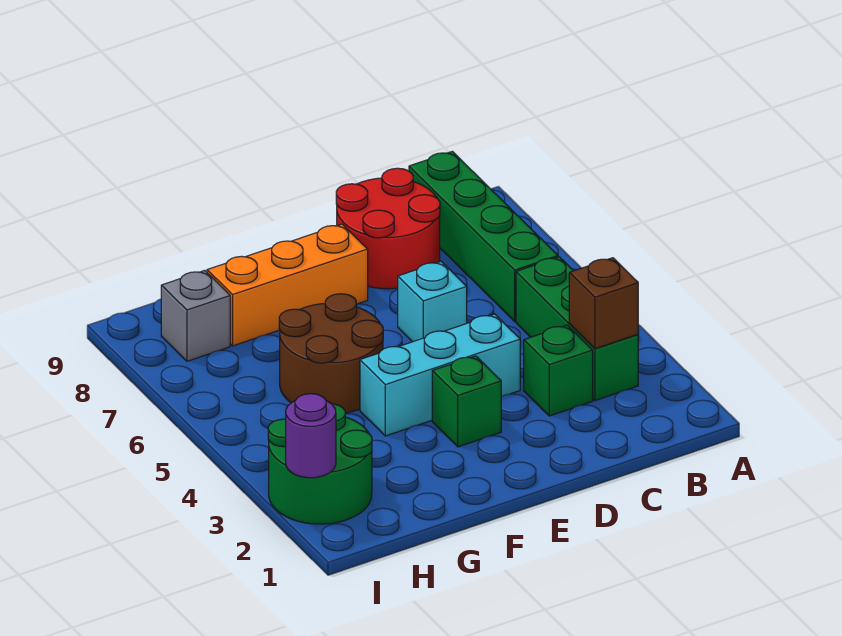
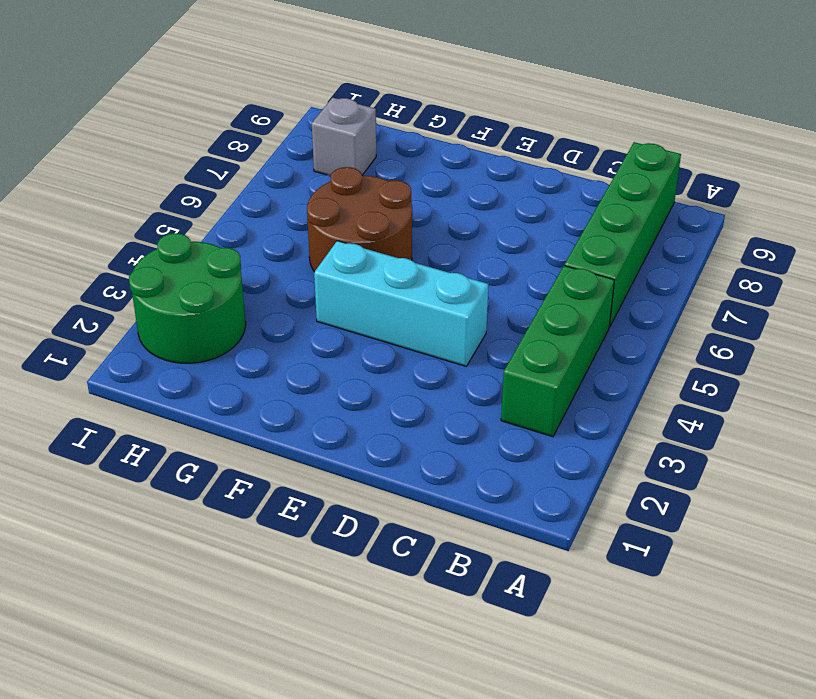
none -> green 1x1 brick [524,325,593,416]
none -> red 2x2 round brick [336,168,440,289]
none -> cyan 1x1 brick [398,262,467,342]

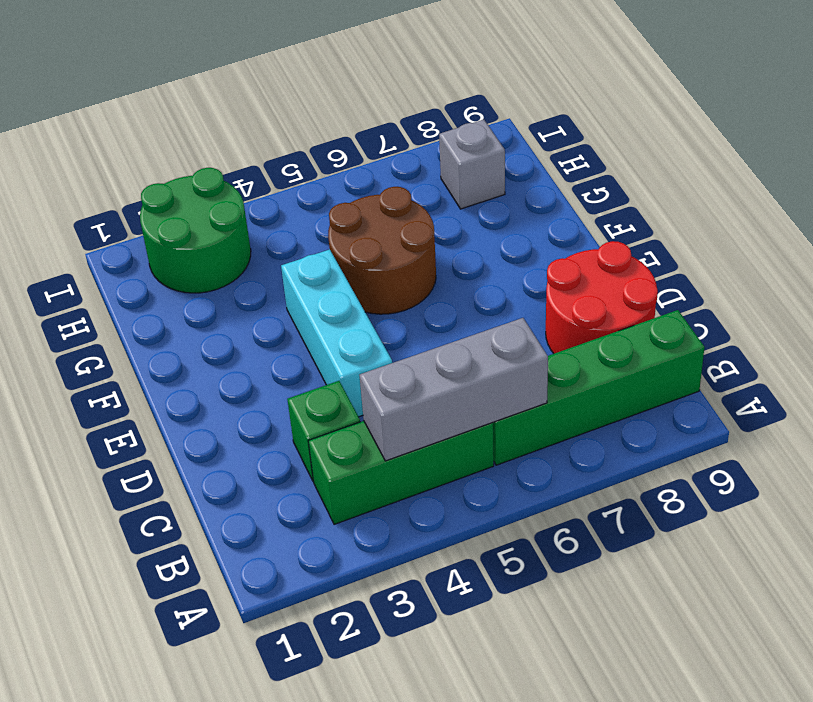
grey 1x3 brick [359,318,548,461] -> none
none -> cyan 1x1 brick [398,262,467,342]
none -> green 1x1 brick [432,356,501,447]
none -> orange 1x3 brick [207,224,368,346]

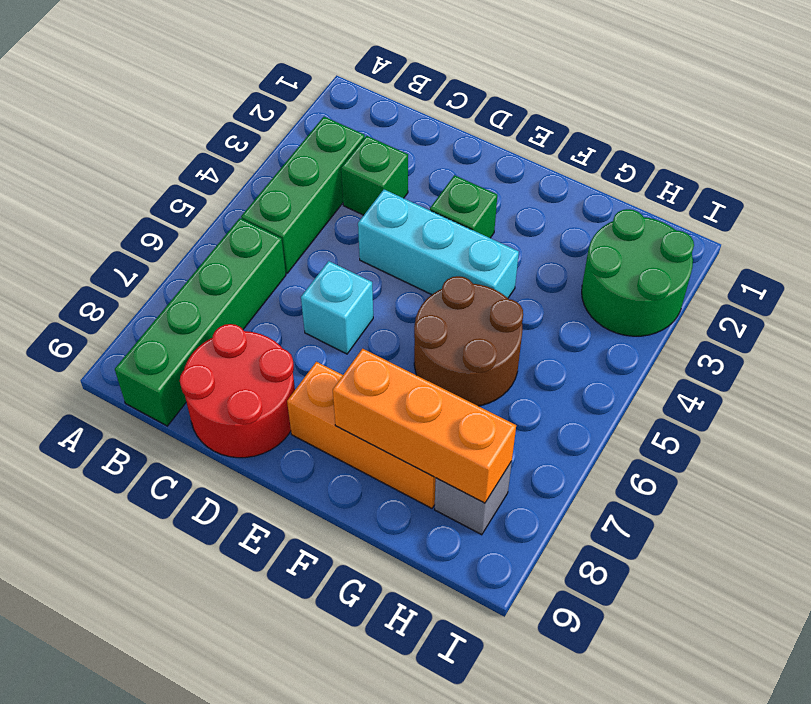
orange 1x3 brick [333,349,516,503] -> none
none -> brown 1x1 brick [569,258,638,349]
none -> purple 1x1 round brick [286,394,336,478]

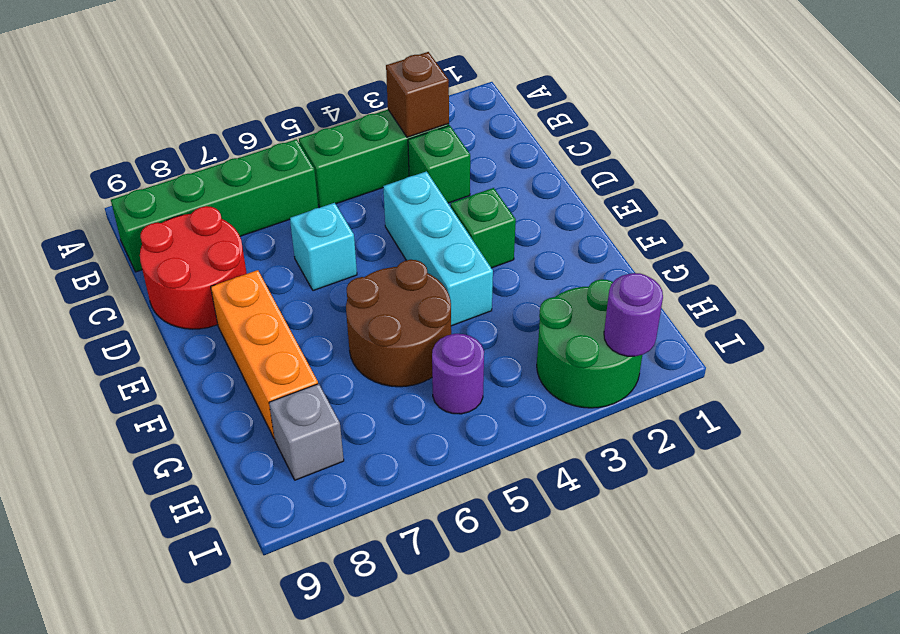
purple 1x1 round brick [432,334,484,414] -> none

